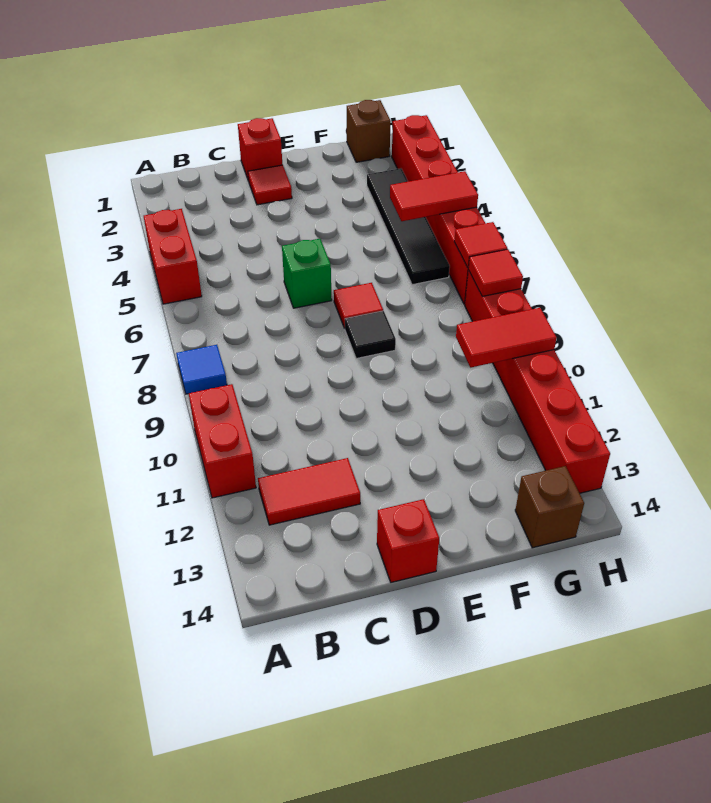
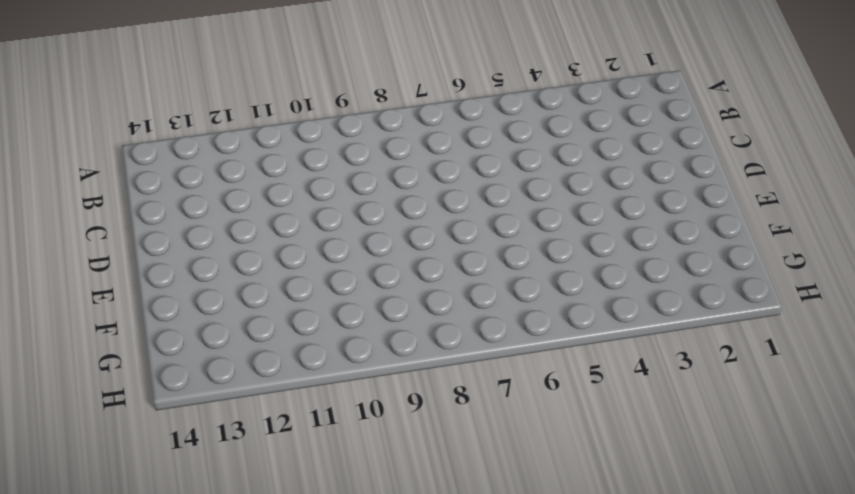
none -> red 1x2 brick [144,209,202,304]
none -> blue 1x1 tile [176,345,227,394]
none -> red 1x2 brick [189,384,256,498]

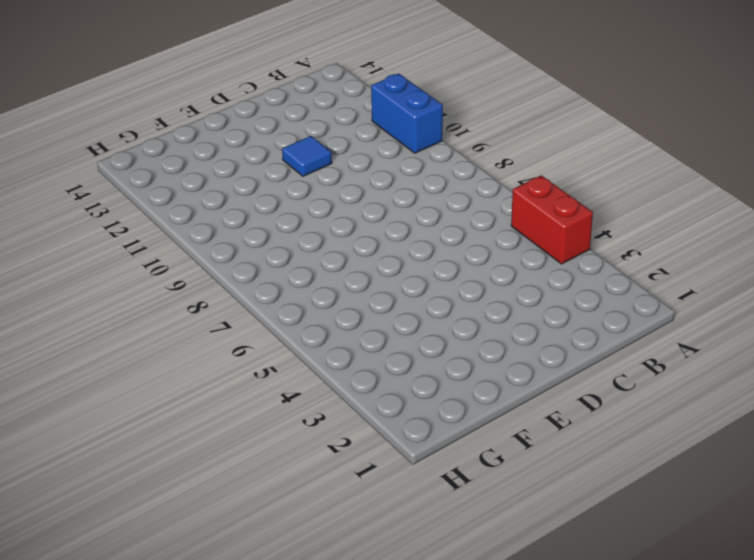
blue 1x2 brick [371,74,443,153] -> red 1x2 brick [189,384,256,498]
blue 1x1 tile [282,136,332,176] -> blue 1x1 tile moved to [176,345,227,394]
none -> red 1x2 tile [258,458,360,525]
none -> red 1x1 brick [238,118,282,181]
none -> red 1x1 tile [248,165,292,205]

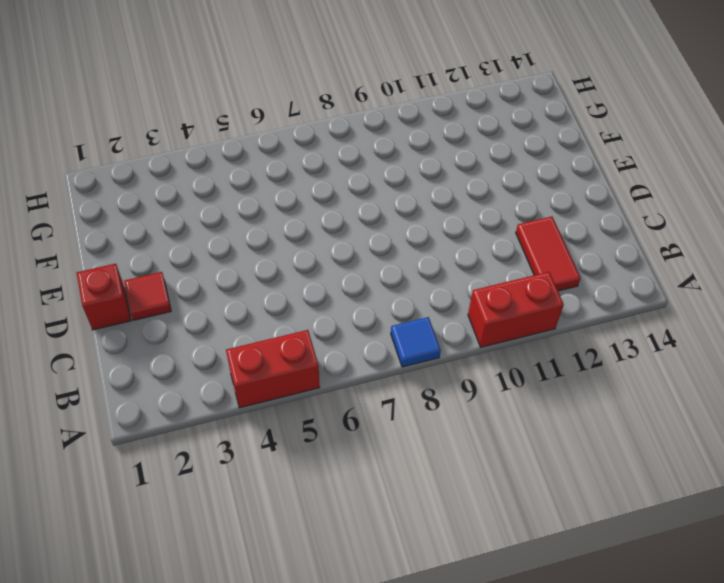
none -> green 1x1 brick [282,239,332,308]
none -> red 1x1 brick [377,499,439,582]
none -> red 1x1 tile [334,283,383,328]

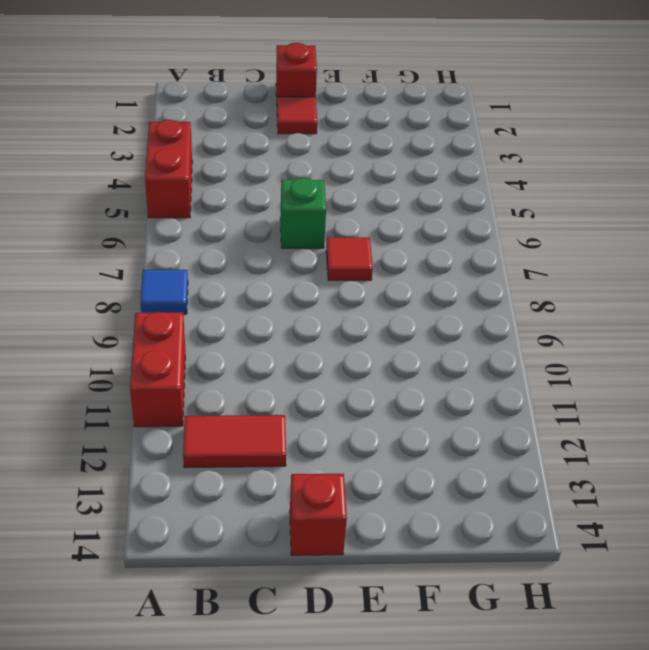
none -> black 1x1 tile [345,311,396,359]
none -> brown 1x1 brick [347,100,391,162]
none -> black 1x4 tile [367,168,450,285]

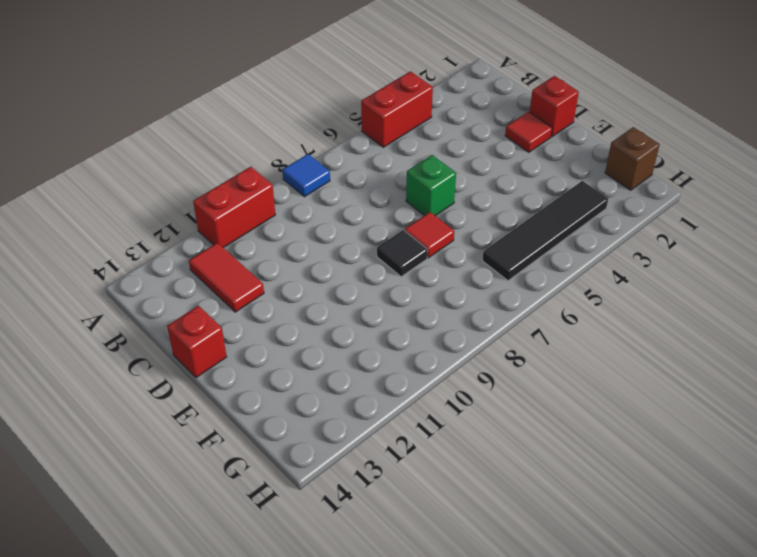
none -> brown 1x1 brick [515,466,584,548]
none -> red 1x6 brick [392,115,485,304]
none -> red 1x6 brick [465,270,610,493]

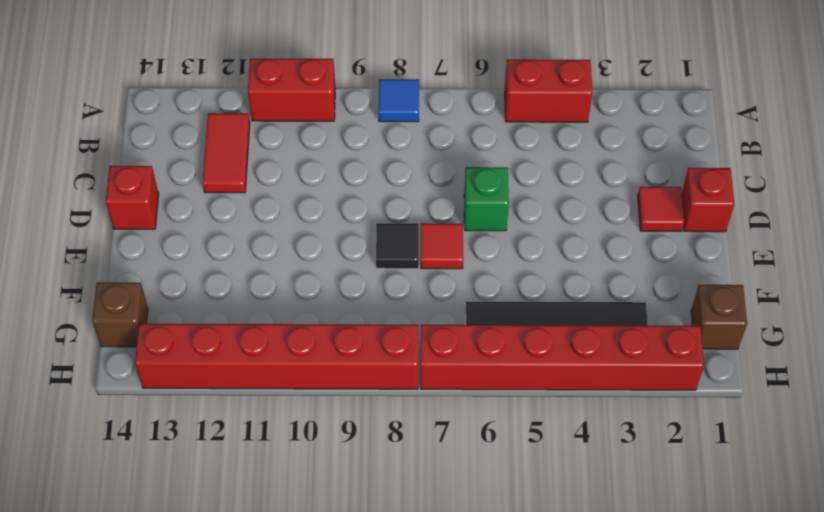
none -> red 1x2 tile [390,171,478,221]
none -> red 1x2 tile [456,308,557,368]
none -> red 1x1 tile [454,222,507,267]

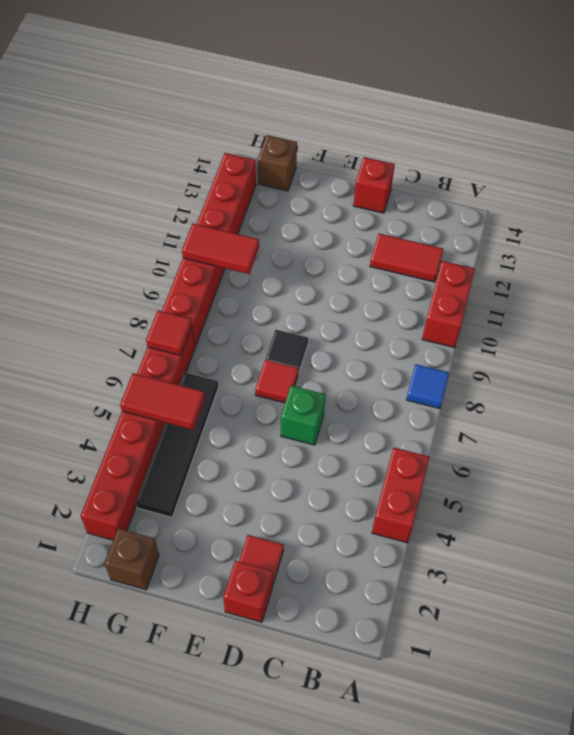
none -> red 1x1 tile [468,249,523,296]

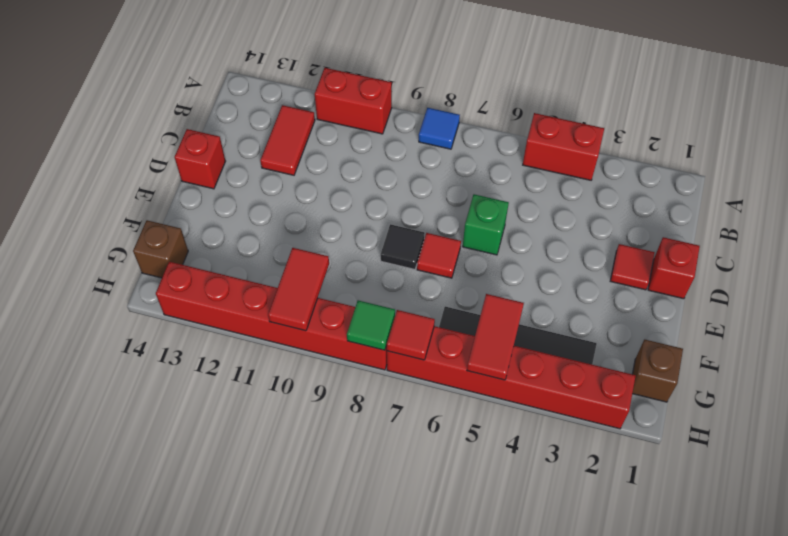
green 1x1 tile [347,300,395,350] -> red 1x1 tile [468,249,523,296]

